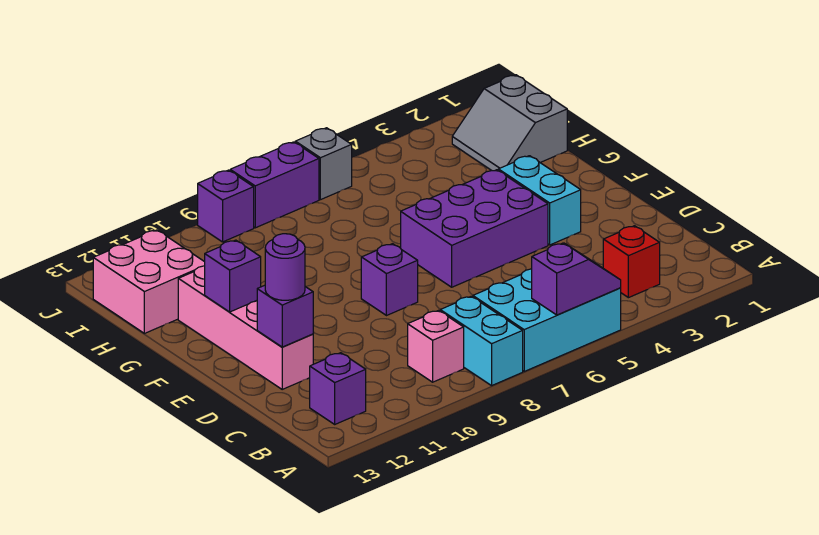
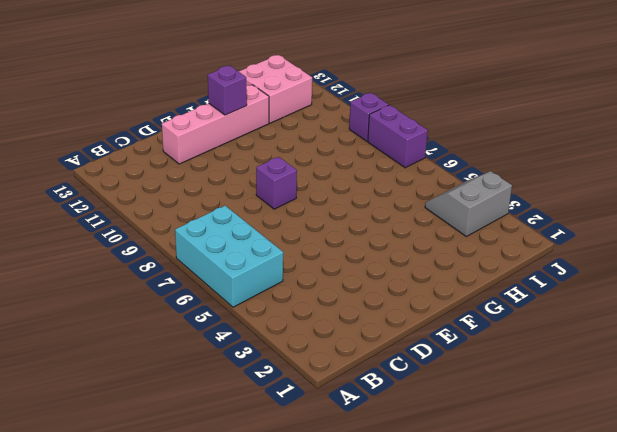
grey 2x2 slope [425,171,512,237] -> grey 2x2 slope moved to [452,75,567,171]
none -> cyan 1x2 brick [440,296,523,386]
none -> red 1x1 brick [603,226,660,298]
none -> pink 1x1 brick [408,310,464,382]

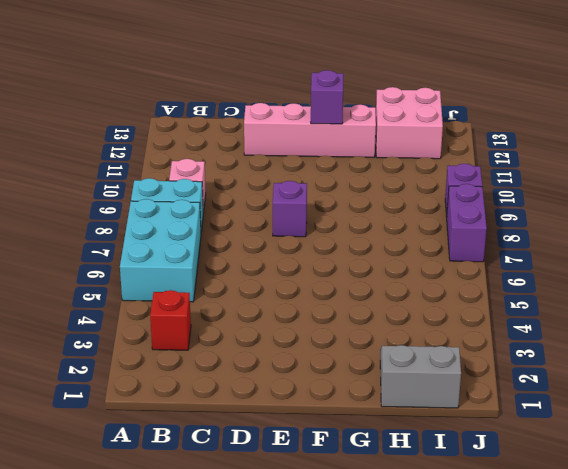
none -> purple 1x1 brick [310,353,366,424]
none -> cyan 1x2 brick [498,156,581,245]
none -> purple 2x3 brick [401,170,548,287]

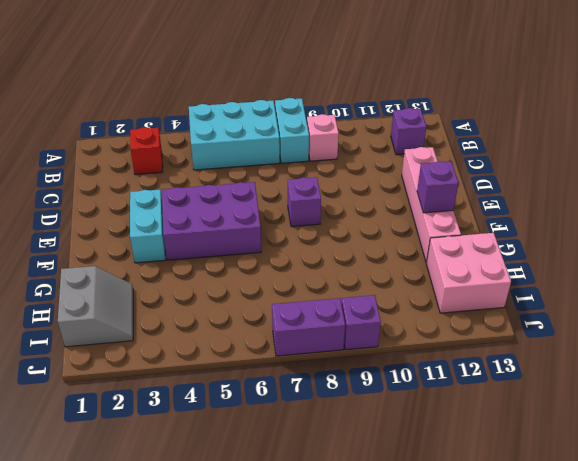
none -> grey 1x1 brick [295,128,352,200]
none -> purple 1x2 slope [532,243,621,315]
none -> purple 1x1 brick [257,285,313,347]

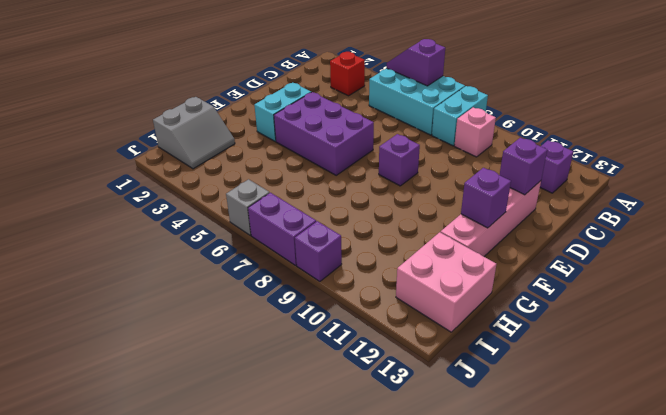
none -> purple 1x1 round brick [265,234,305,300]

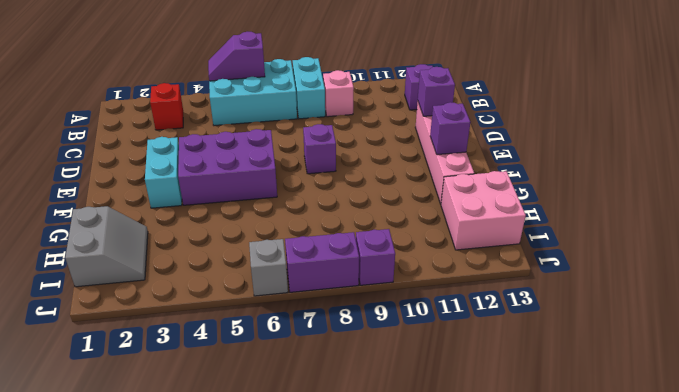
none -> purple 1x1 round brick [265,234,305,300]

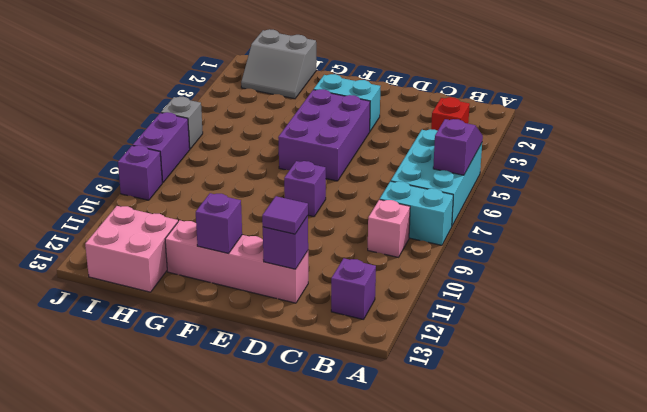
purple 1x1 tile [262,196,308,234] -> purple 1x1 round brick [265,234,305,300]

